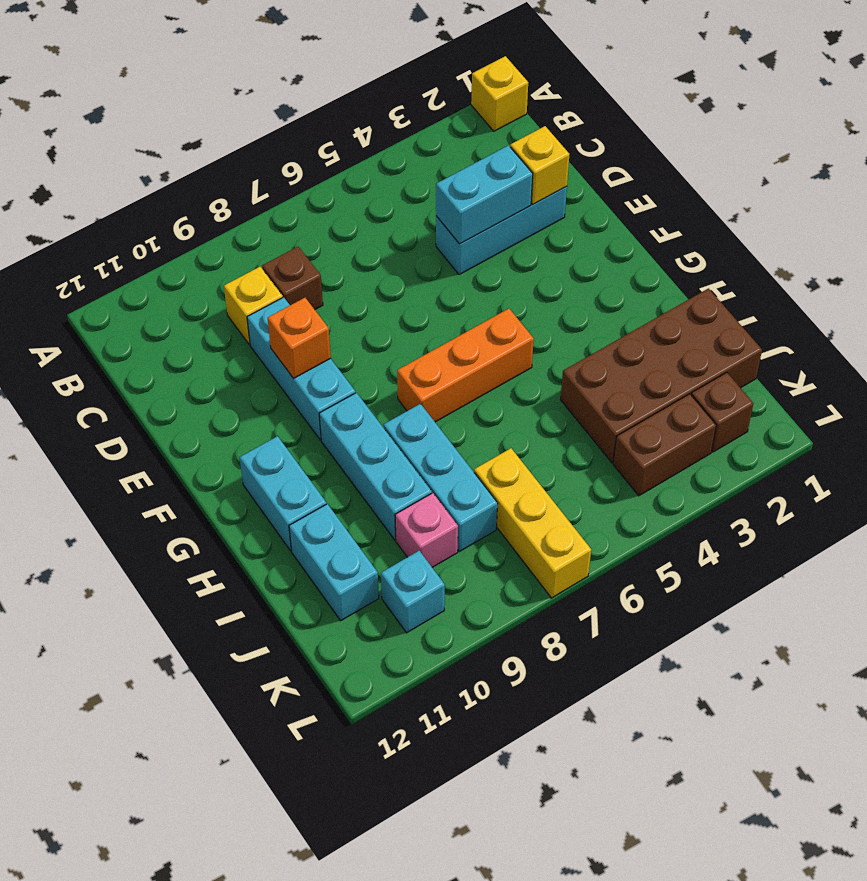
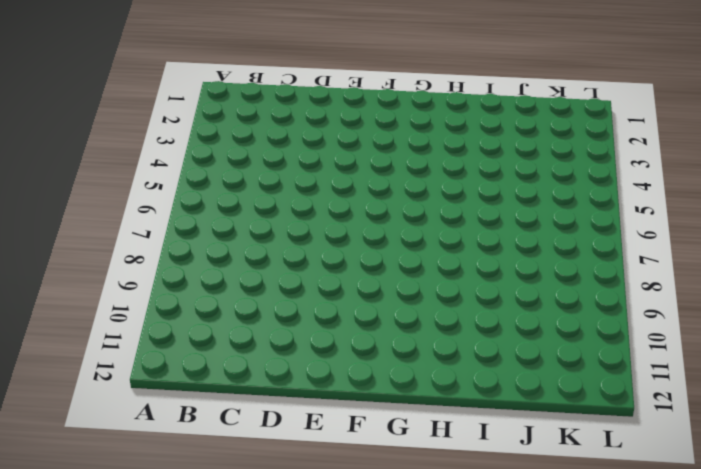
none -> yellow 1x1 brick [471,56,528,131]
none -> brown 1x1 brick [262,247,323,309]
none -> yellow 1x1 brick [224,267,283,345]

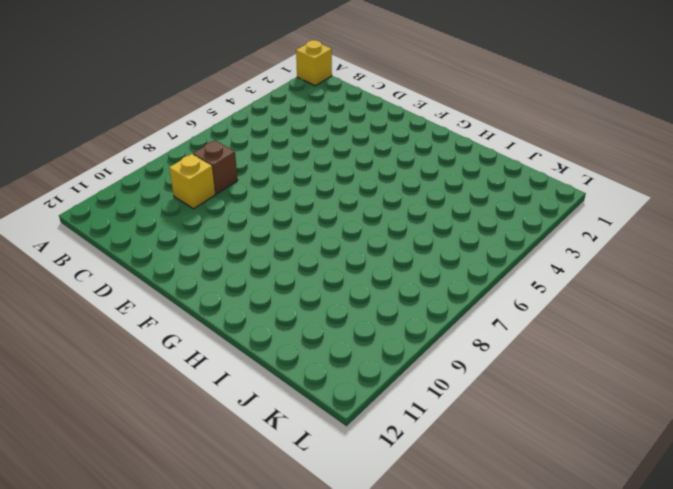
none -> cyan 1x3 brick [436,187,567,275]
none -> cyan 1x3 brick [247,297,355,440]
none -> orange 1x3 brick [397,309,534,422]

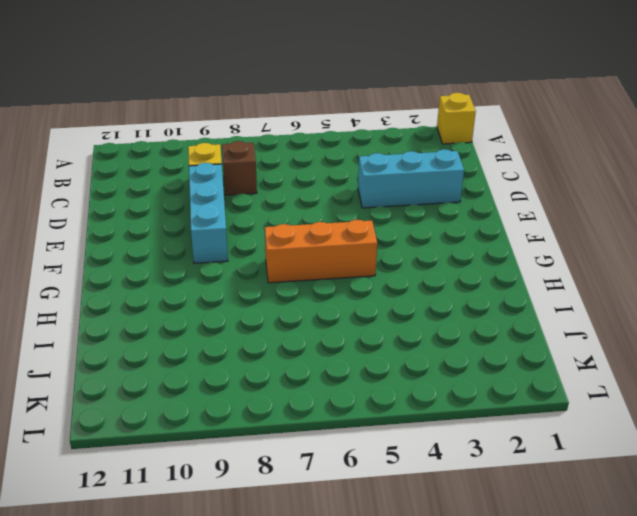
none -> cyan 1x3 brick [319,393,432,540]
none -> cyan 1x2 brick [240,436,326,551]
none -> cyan 1x3 brick [384,404,498,551]

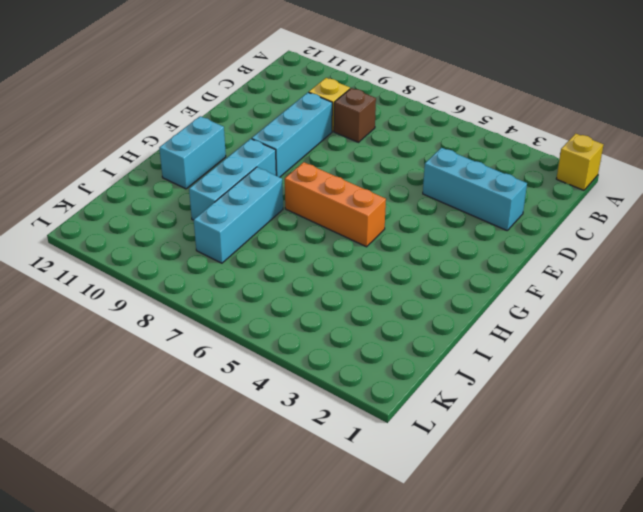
none -> brown 2x4 brick [561,289,762,463]
none -> cyan 1x2 brick [289,504,379,620]
none -> yellow 1x3 brick [474,448,591,598]

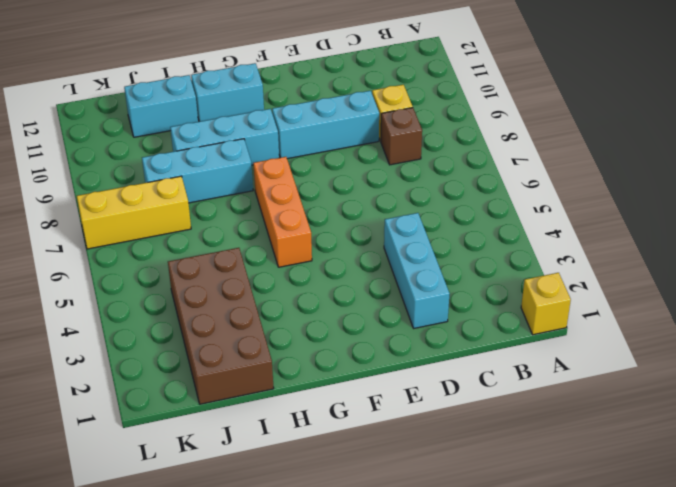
none -> pink 1x1 brick [395,493,458,567]
none -> brown 1x1 brick [691,373,753,452]
none -> brown 1x2 brick [613,394,716,496]

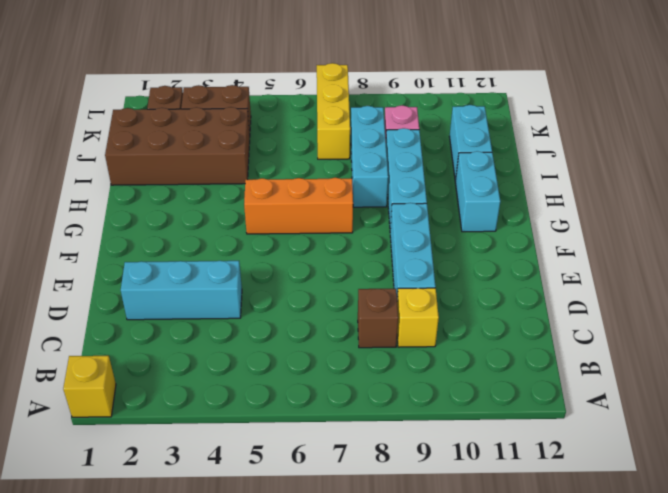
none -> cyan 1x1 brick [381,551,445,633]
none -> yellow 1x1 brick [510,126,569,204]
none -> cyan 1x2 brick [436,145,533,244]

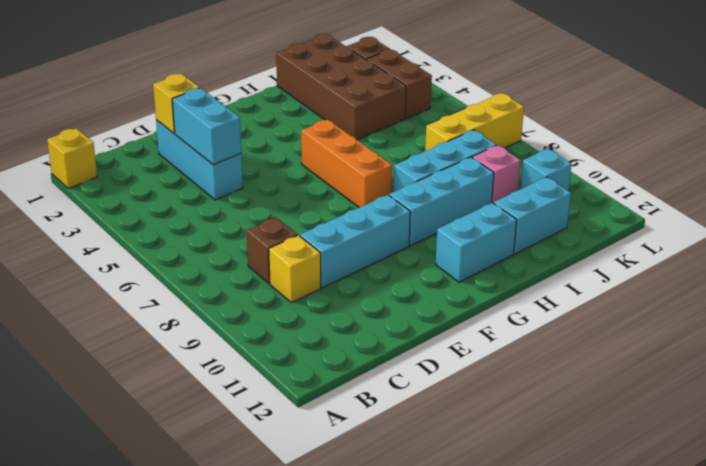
none -> orange 1x1 brick [268,298,331,378]

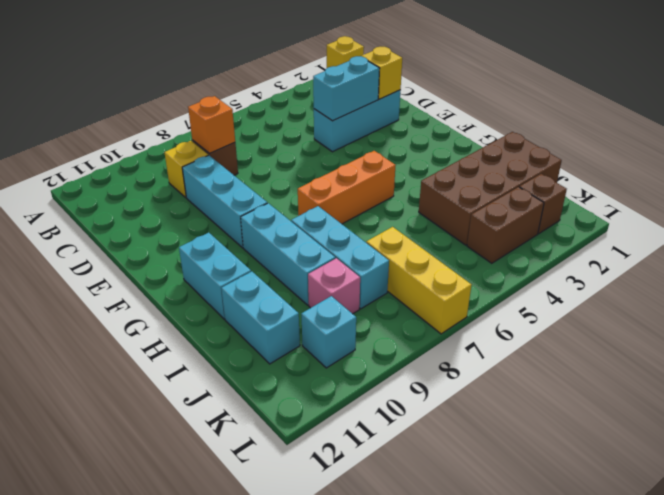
orange 1x1 brick [188,96,235,154] -> orange 1x1 brick moved to [268,298,331,378]

